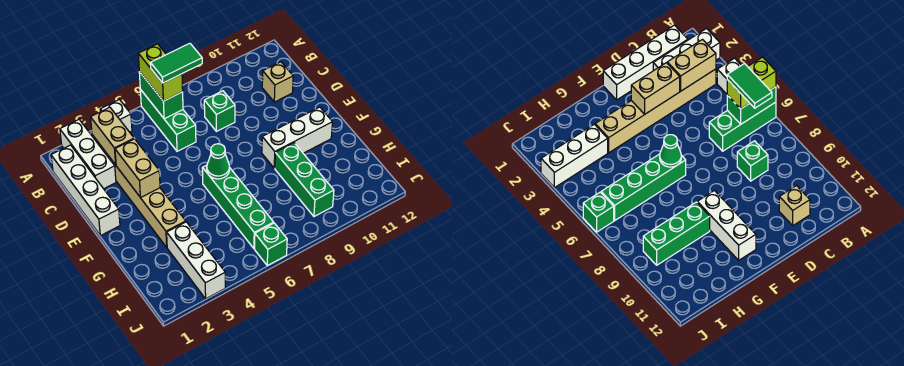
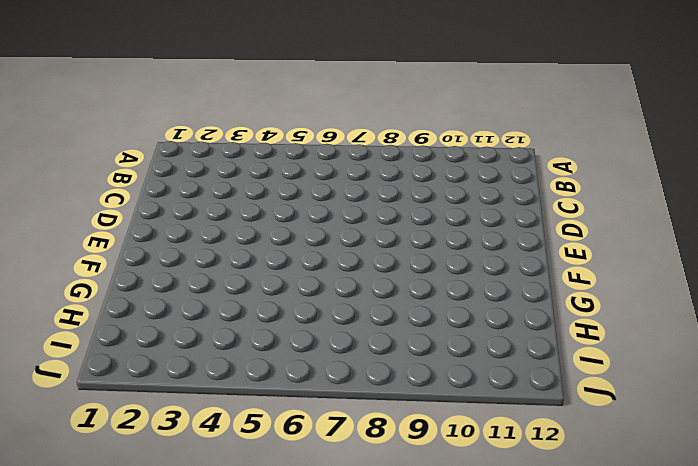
none -> white 1x3 brick [60,120,116,189]
none -> white 1x1 brick [100,100,132,132]
none -> green 1x3 brick [140,89,196,151]

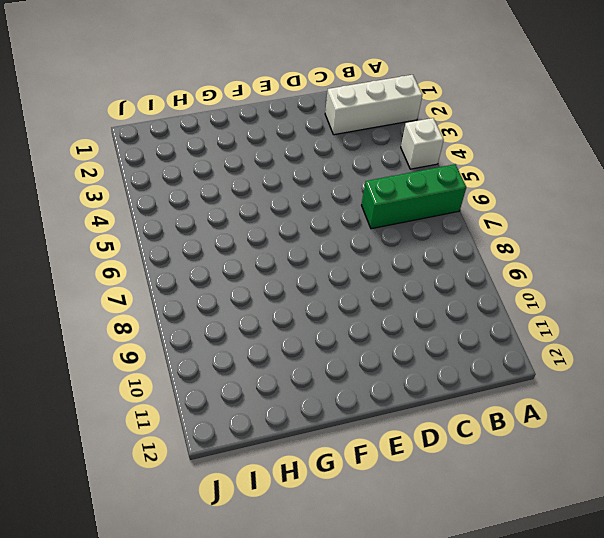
none -> white 1x4 brick [51,145,120,236]
none -> tan 1x6 brick [92,135,186,247]
none -> green 1x1 brick [204,91,235,131]

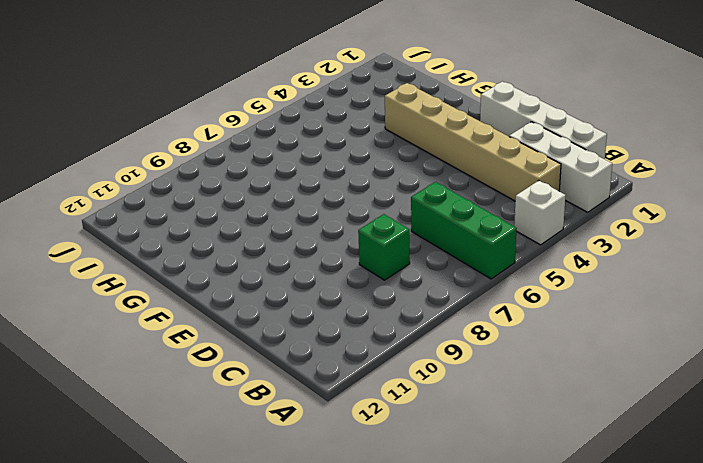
none -> tan 1x1 brick [262,62,293,102]
none -> green 1x4 brick [202,165,274,249]
none -> white 1x3 brick [262,107,332,168]

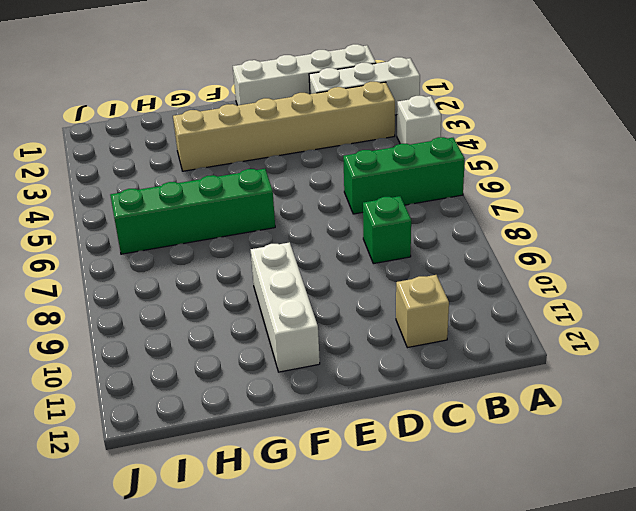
none -> green 1x3 brick [275,143,334,217]
none -> white 1x3 brick [167,222,225,299]
none -> green 1x1 brick [255,223,287,265]

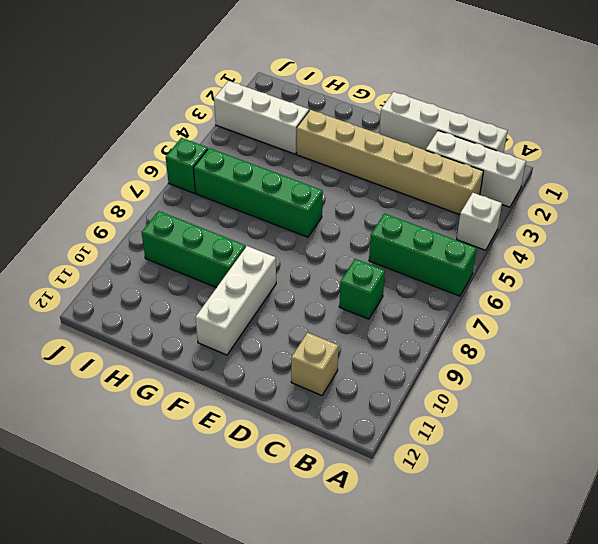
none -> green 1x2 brick [139,72,183,119]
none -> tan 1x2 brick [91,107,134,165]
none -> tan 1x2 brick [115,139,160,198]

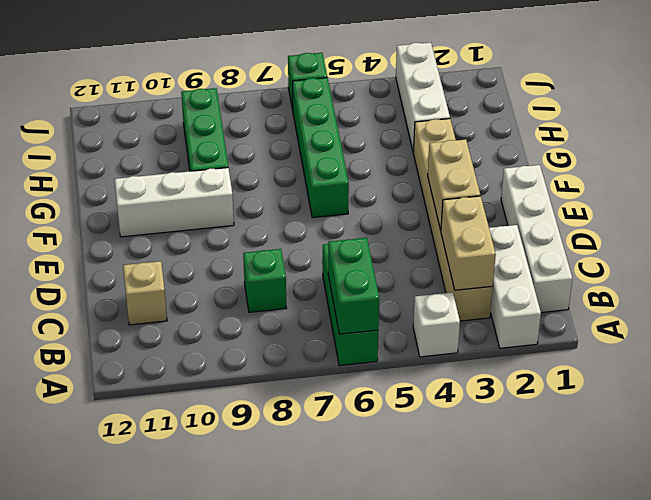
none -> green 1x1 cone [207,144,230,179]
none -> lime 1x2 brick [138,44,183,101]
none -> green 1x2 tile [151,43,202,83]

